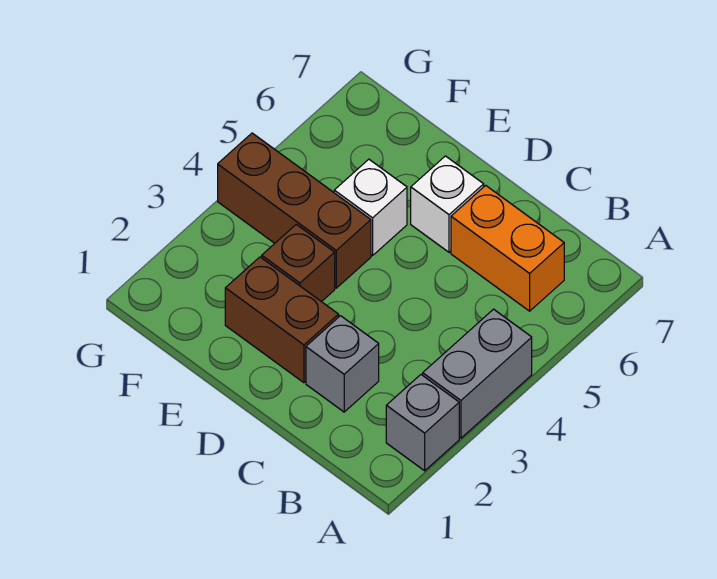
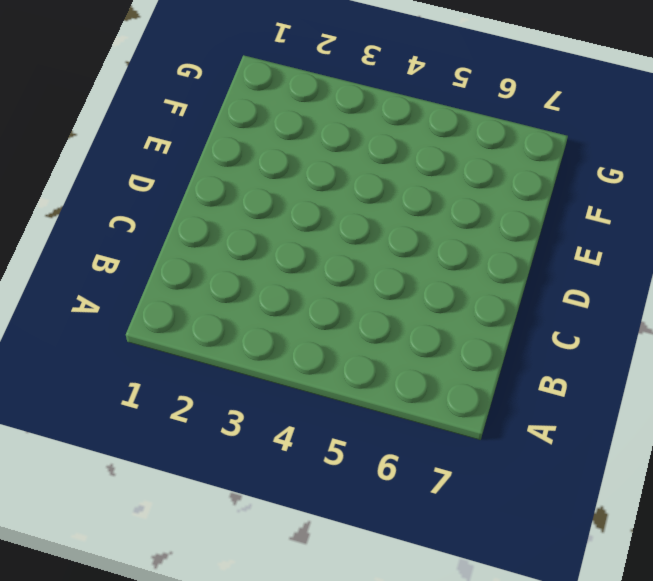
none -> grey 1x1 brick [386,375,459,471]
none -> grey 1x2 brick [423,309,532,438]

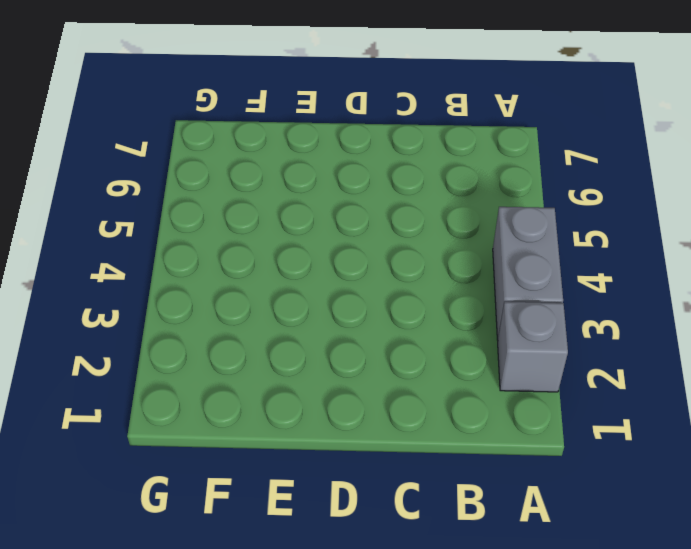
none -> orange 1x2 brick [451,185,564,311]
none -> grey 1x1 brick [306,316,379,412]

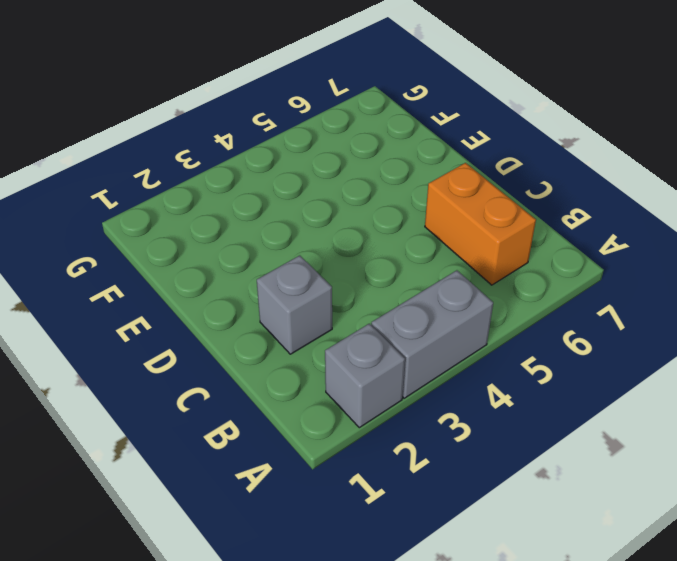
none -> brown 1x2 brick [225,257,339,383]
none -> white 1x1 brick [411,156,484,252]

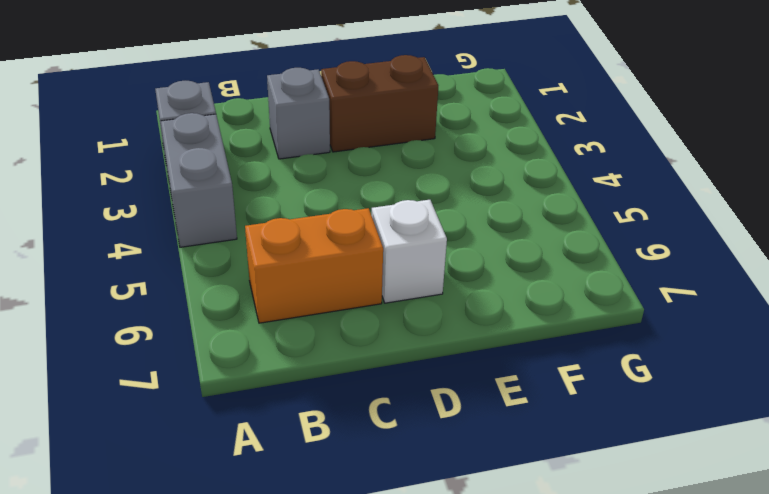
none -> brown 1x1 brick [262,224,335,302]
none -> brown 1x3 brick [218,133,371,288]

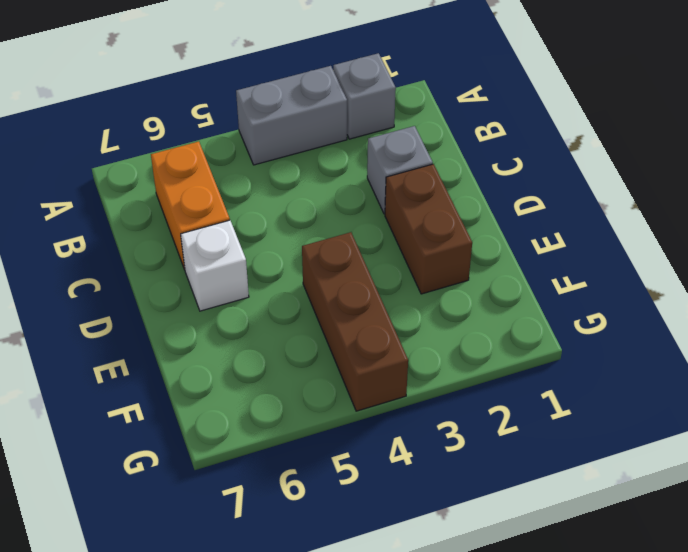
none -> brown 1x1 brick [262,224,335,302]
none -> white 1x1 brick [334,159,407,256]

